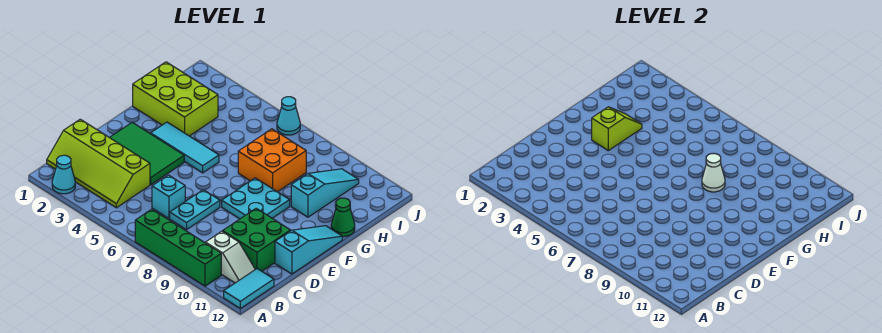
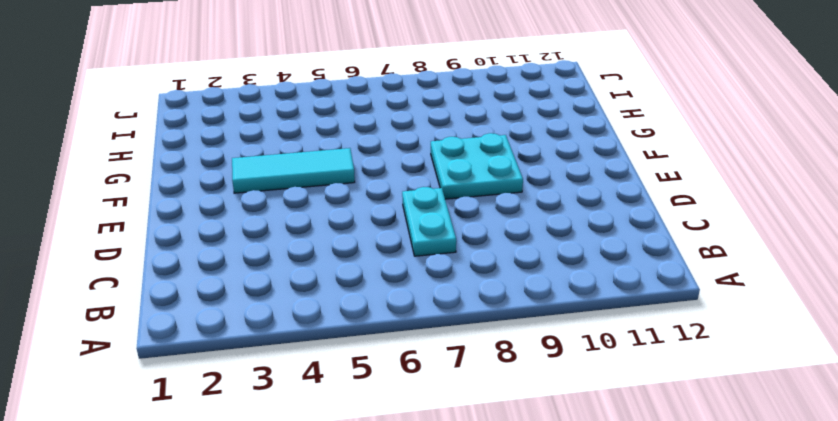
none -> cyan 1x1 cone [52,155,75,194]
none -> green 1x4 brick [135,209,221,286]
none -> cyan 1x2 tile [224,269,274,308]

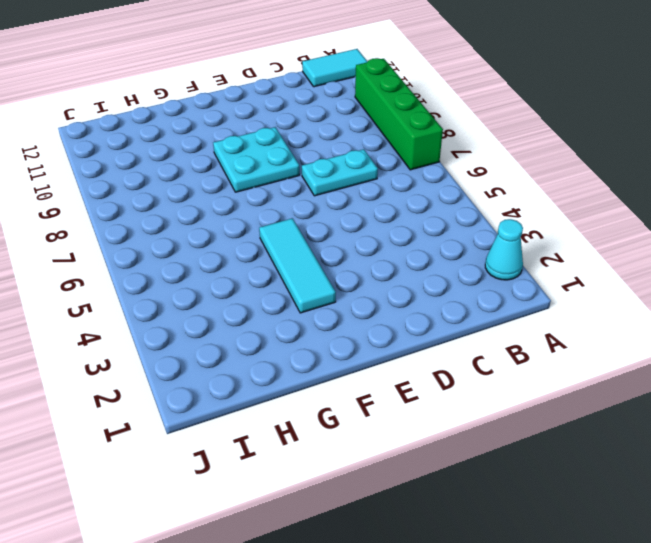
none -> lime 2x4 slope [47,119,150,208]
none -> white 1x2 slope [205,231,255,283]
none -> cyan 1x1 brick [152,175,185,218]

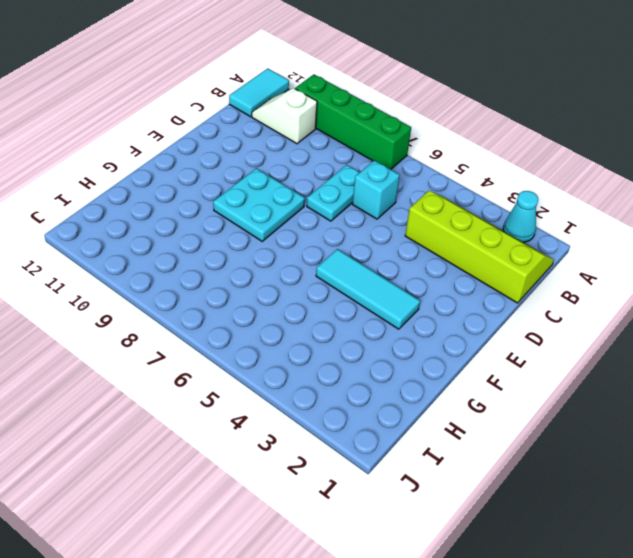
none -> green 2x2 brick [223,208,291,271]
none -> green 2x3 tile [109,122,184,185]
none -> cyan 1x3 slope [275,226,342,274]

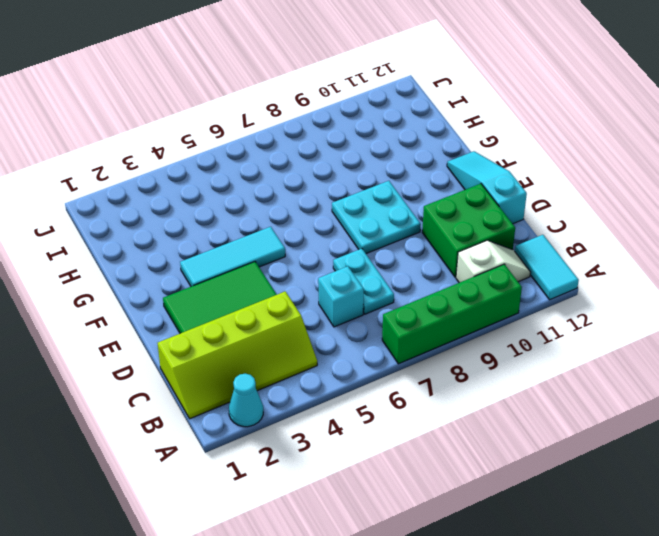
none -> lime 2x3 brick [133,62,218,136]
none -> orange 2x2 brick [238,129,306,192]
none -> cyan 1x3 slope [291,169,359,217]

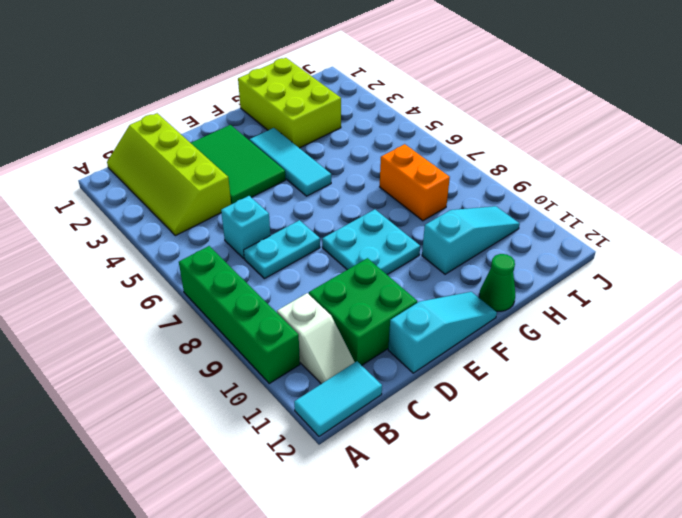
orange 1x2 brick [380,144,450,221] -> orange 2x2 brick [238,129,306,192]
none -> cyan 1x1 cone [52,155,75,194]
none -> cyan 1x1 cone [277,97,300,135]
none -> lime 1x2 slope [592,107,642,151]

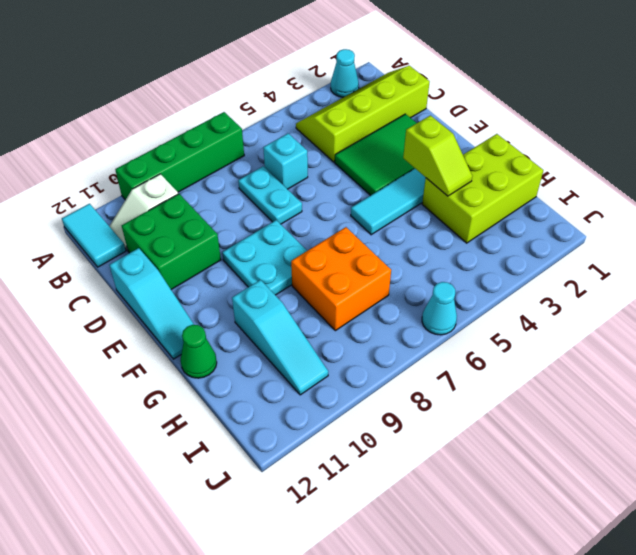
none -> white 1x1 cone [702,154,725,192]

